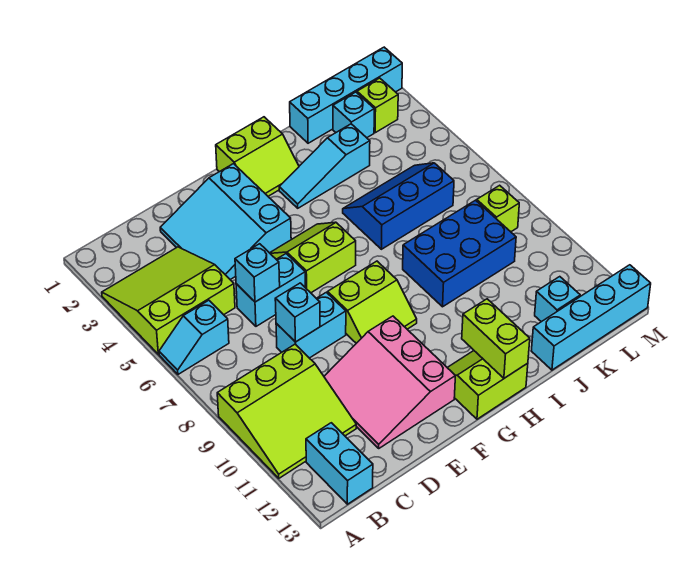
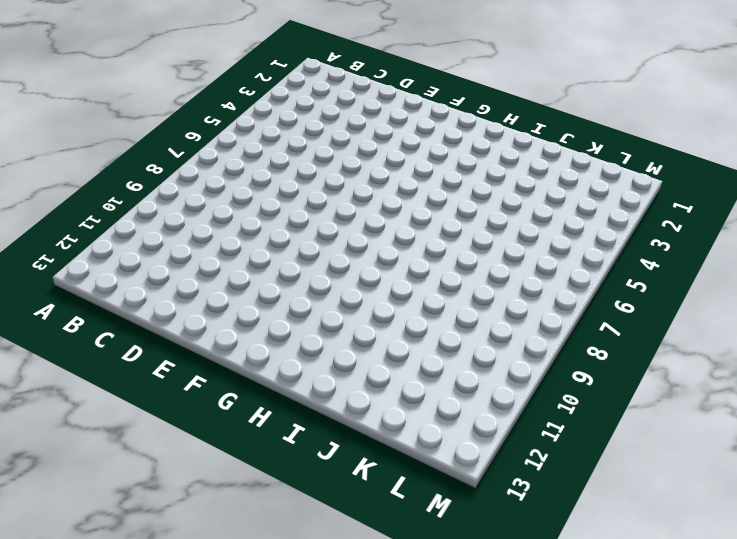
none -> lime 3x3 slope [102,247,235,354]
none -> cyan 1x2 slope [159,300,229,374]
none -> lime 3x3 slope [217,344,356,478]

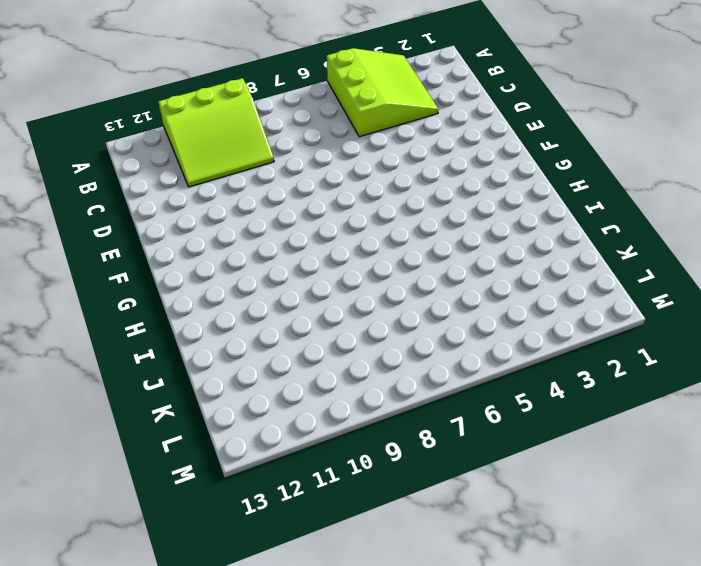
lime 3x3 slope [158,78,274,187] -> lime 3x3 slope turned to [217,344,356,478]
none -> cyan 1x2 slope [159,300,229,374]
none -> cyan 1x2 brick [306,423,373,504]
none -> cyan 3x3 slope [160,164,291,280]

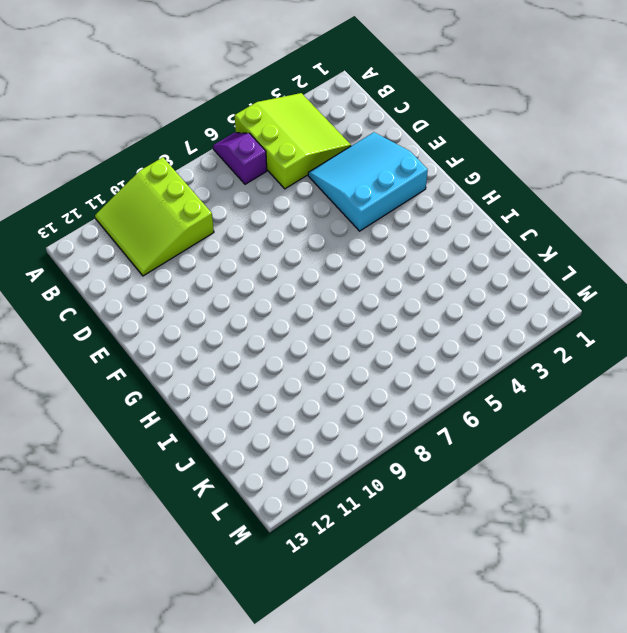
purple 1x2 slope [213,133,267,184] -> cyan 1x2 slope [159,300,229,374]
none -> cyan 1x2 brick [306,423,373,504]
none -> cyan 1x2 brick [236,254,305,326]
none -> cyan 1x2 brick [276,292,346,358]

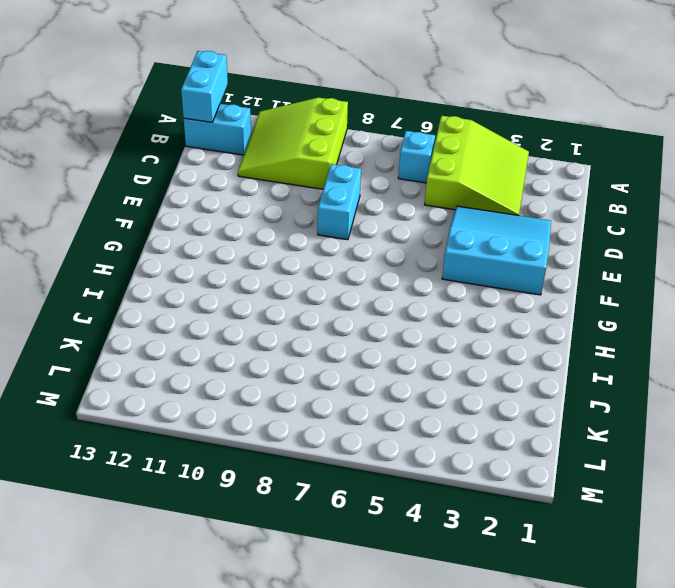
cyan 1x2 brick [181,51,228,122] -> cyan 1x2 brick moved to [236,254,305,326]
none -> pink 3x3 slope [324,316,455,448]
none -> lime 2x2 slope [270,222,356,293]
none -> lime 2x2 slope [328,261,417,343]

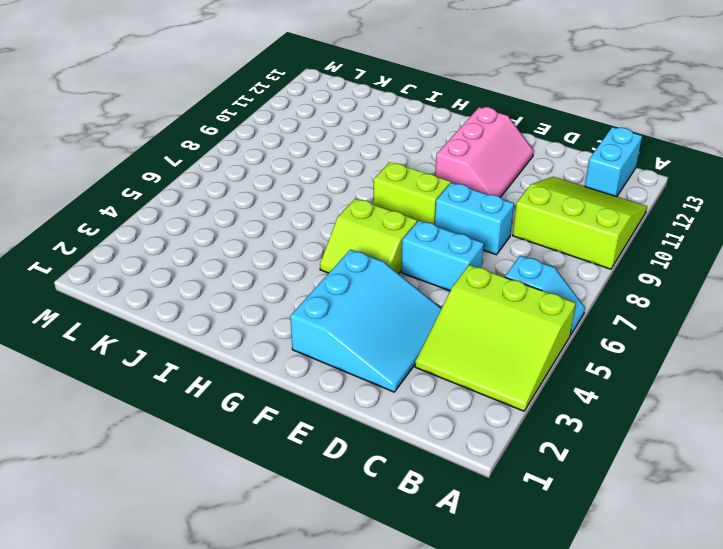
pink 2x3 slope [435,107,534,197] -> pink 3x3 slope [324,316,455,448]
none -> lime 2x2 slope [216,117,299,196]
none -> lime 2x2 slope [447,351,528,419]
none -> cyan 1x3 slope [279,124,370,208]

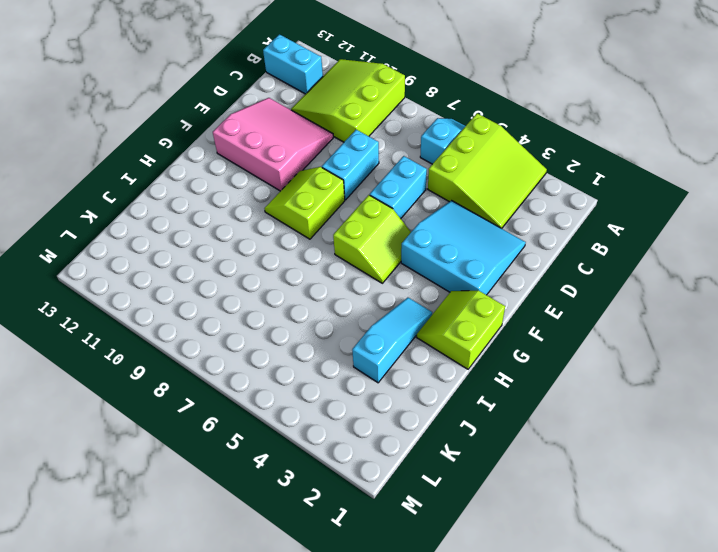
none -> lime 2x2 slope [447,351,528,419]
none -> blue 2x3 slope [343,163,454,249]
none -> blue 2x3 brick [403,200,516,307]

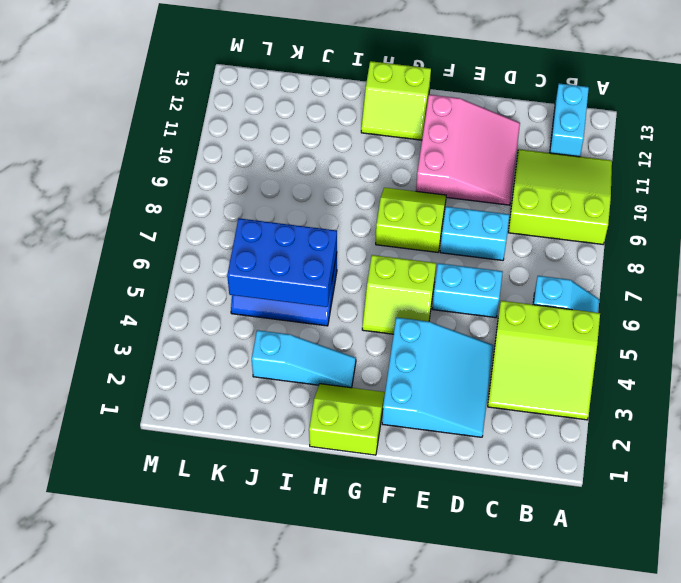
blue 2x3 brick [227,218,337,307] -> blue 2x3 brick moved to [403,200,516,307]
none -> cyan 1x4 brick [290,47,402,143]
none -> cyan 1x4 brick [531,265,651,370]
none -> cyan 1x1 brick [333,92,374,138]

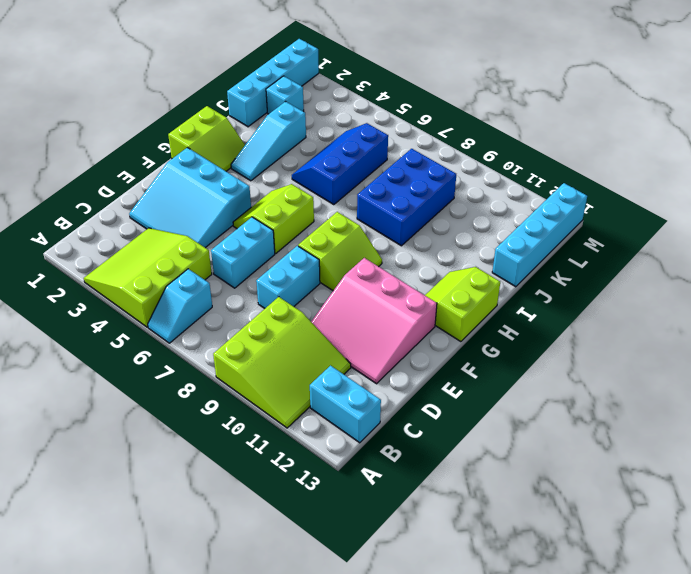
none -> cyan 1x1 brick [535,277,580,322]
none -> lime 1x1 brick [357,78,398,133]
none -> lime 1x1 brick [477,185,519,232]

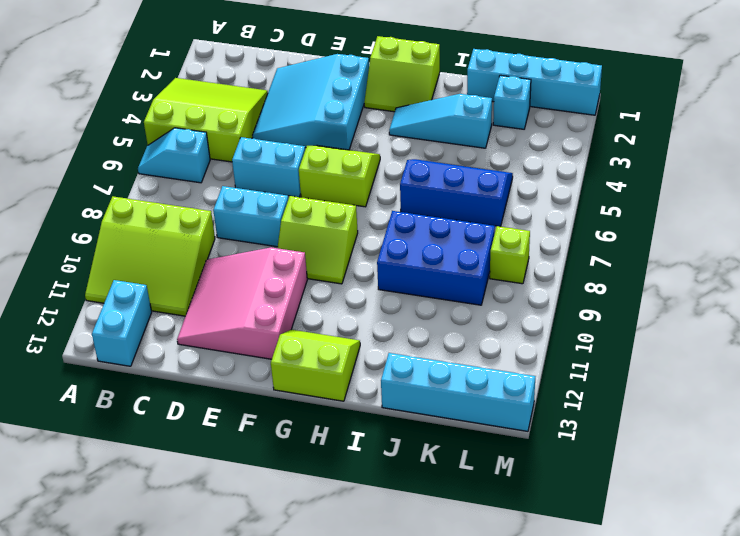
none -> cyan 1x1 brick [535,277,580,322]
none -> lime 1x1 brick [357,78,398,133]
none -> cyan 1x1 brick [235,244,280,302]

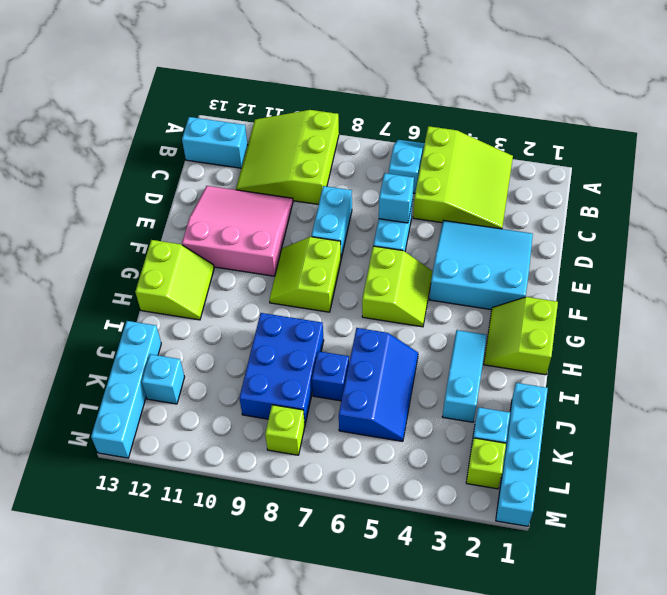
blue 1x1 brick [312,351,349,401] -> none
none -> cyan 1x1 brick [275,283,320,342]
none -> lime 1x2 brick [462,299,530,378]

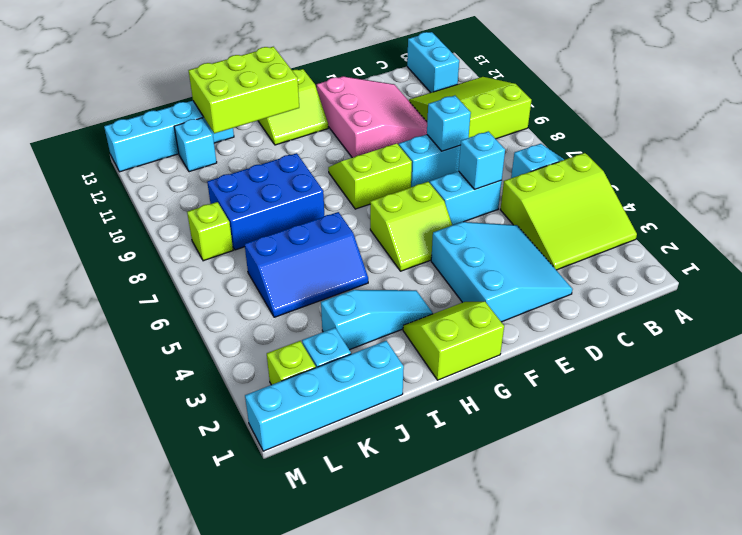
lime 2x3 brick [189,47,299,134] -> lime 1x2 brick [462,299,530,378]

